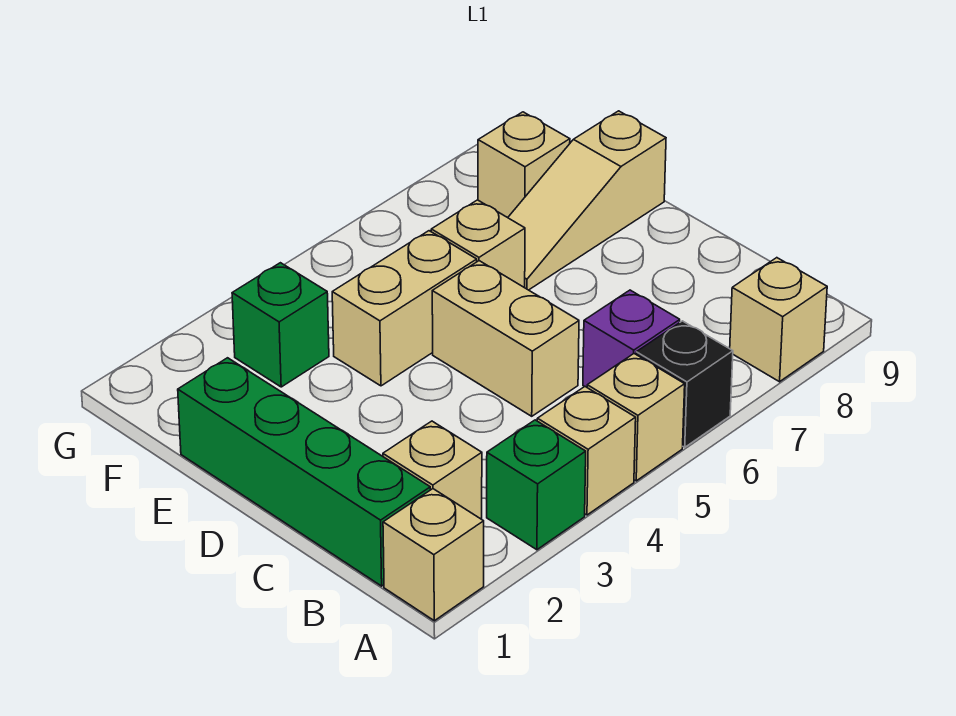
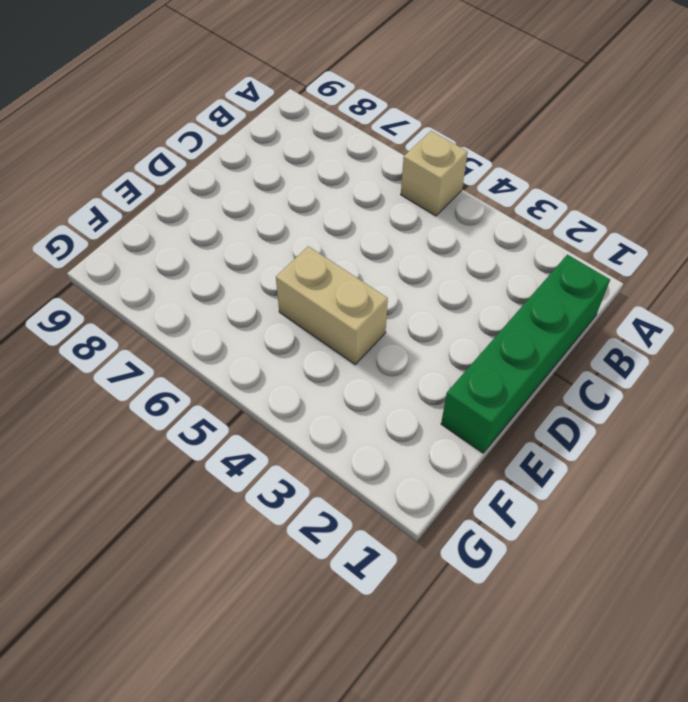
none -> tan 1x1 brick [383,489,484,621]
none -> green 1x1 brick [487,420,586,550]
none -> tan 1x1 brick [537,387,636,515]

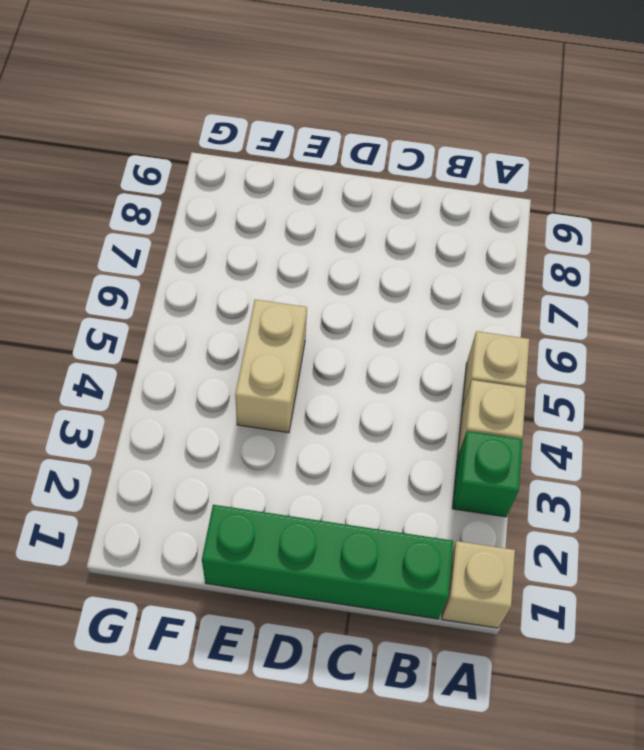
none -> black 1x1 brick [636,321,733,447]
none -> tan 1x1 brick [730,258,827,382]
none -> tan 1x1 brick [383,421,482,519]

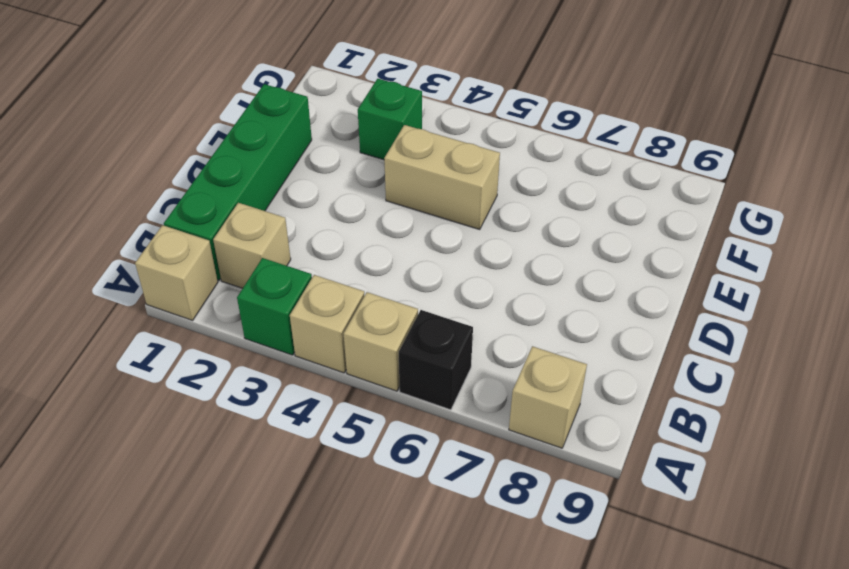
none -> purple 1x1 brick [583,290,680,387]
none -> tan 1x2 brick [432,261,579,416]
none -> tan 1x1 brick [431,200,525,288]

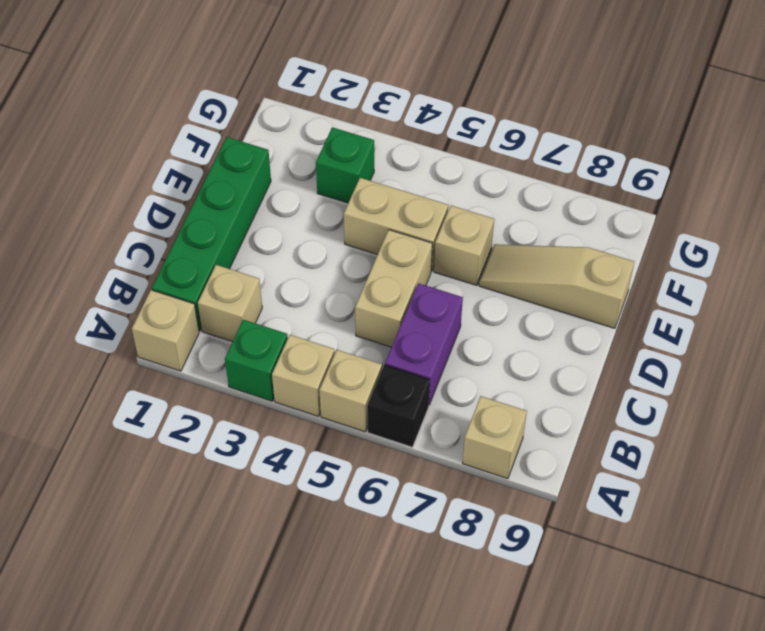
purple 1x2 brick [385,283,463,405] -> purple 1x1 brick [583,290,680,387]
none -> tan 1x1 brick [478,112,570,218]

